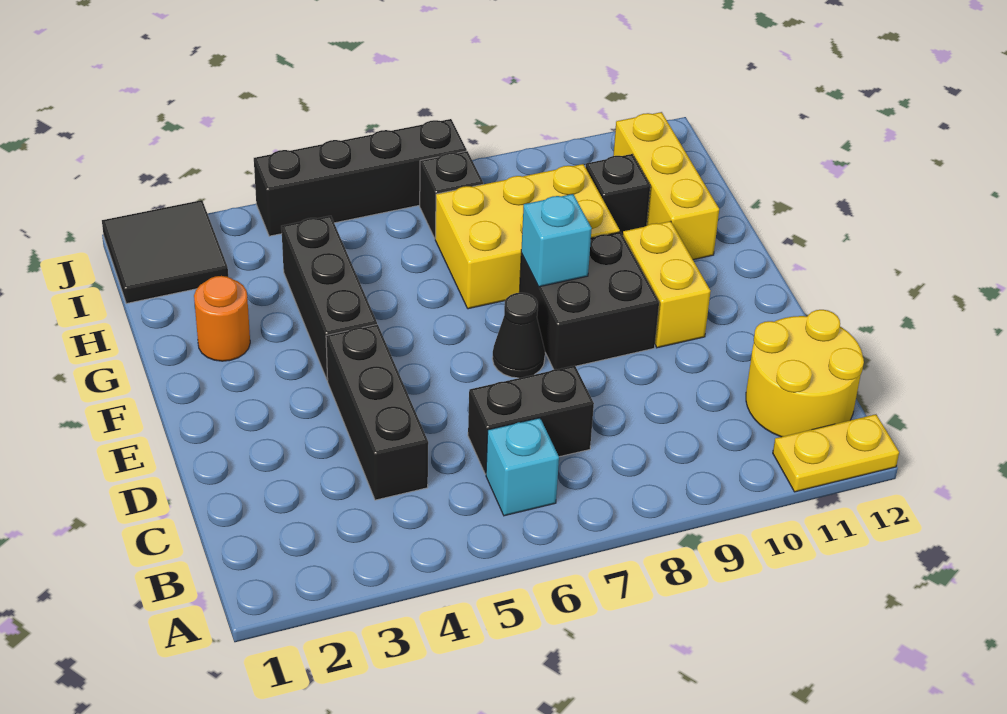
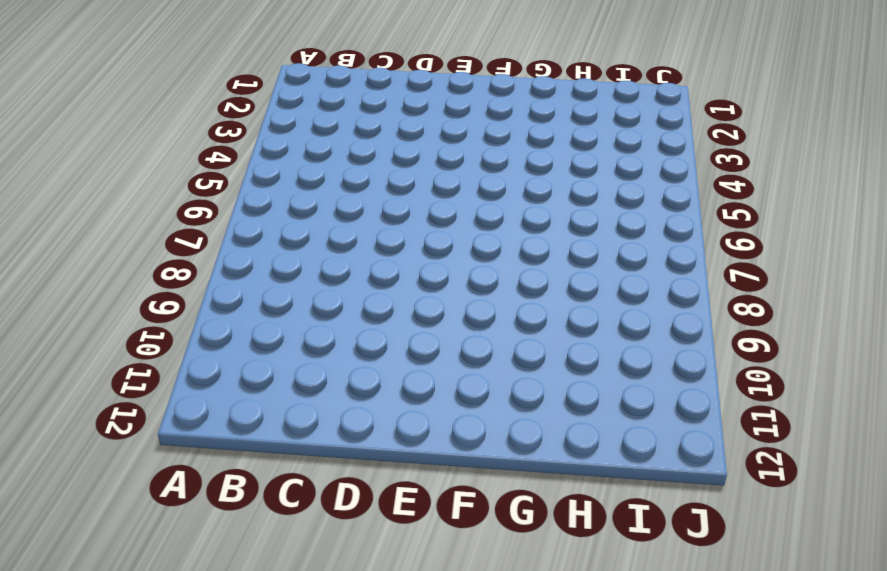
none -> yellow 1x2 plate [773,414,899,492]
none -> cyan 1x1 brick [486,418,559,516]
none -> yellow 2x2 round brick [746,310,864,437]

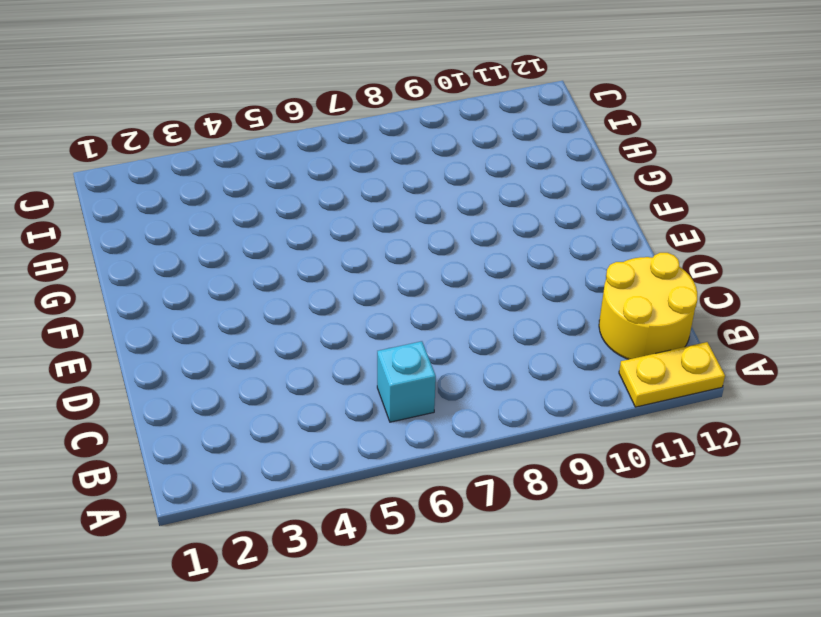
none -> black 1x3 brick [326,324,428,500]
none -> black 1x2 brick [468,366,594,474]
none -> black 1x1 cone [492,293,545,378]

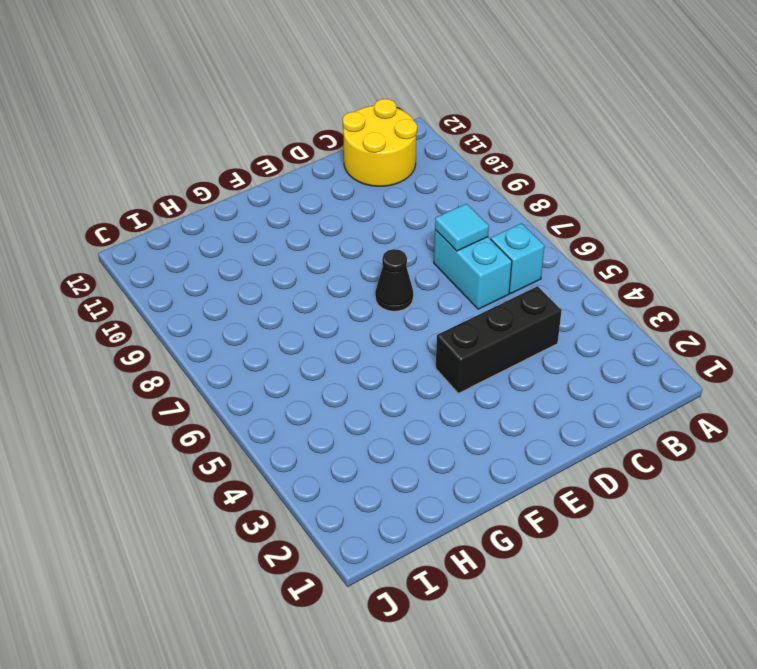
cyan 1x2 brick [434,230,512,309] -> black 1x2 brick [468,366,594,474]
cyan 1x1 tile [435,204,489,251] -> none
none -> yellow 1x2 plate [773,414,899,492]
none -> black 2x2 brick [519,232,659,370]
none -> yellow 1x2 brick [623,221,711,348]

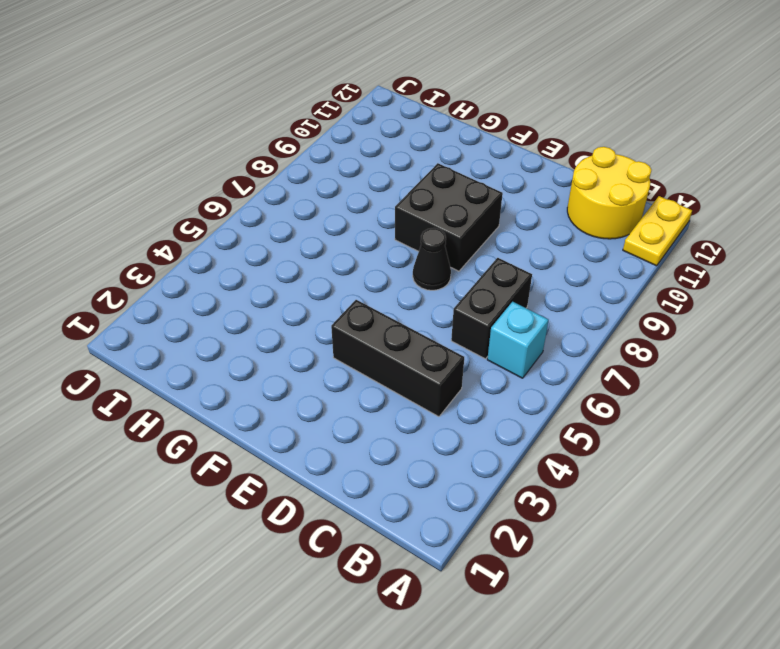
none -> yellow 1x2 brick [623,221,711,348]
none -> black 1x3 brick [281,216,377,380]
none -> orange 1x1 round brick [194,276,250,361]

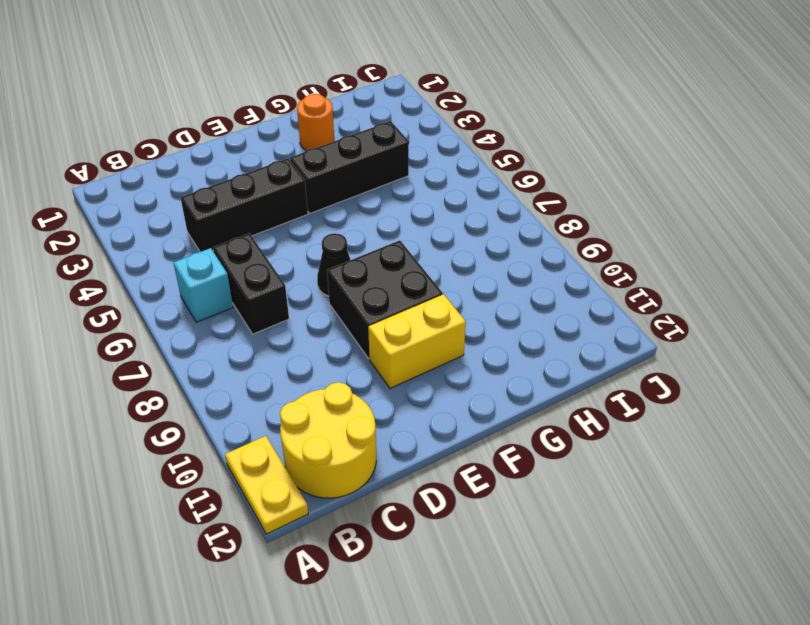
none -> yellow 2x3 brick [435,164,620,309]
none -> yellow 1x3 brick [613,112,719,260]
none -> black 1x1 brick [586,154,650,235]

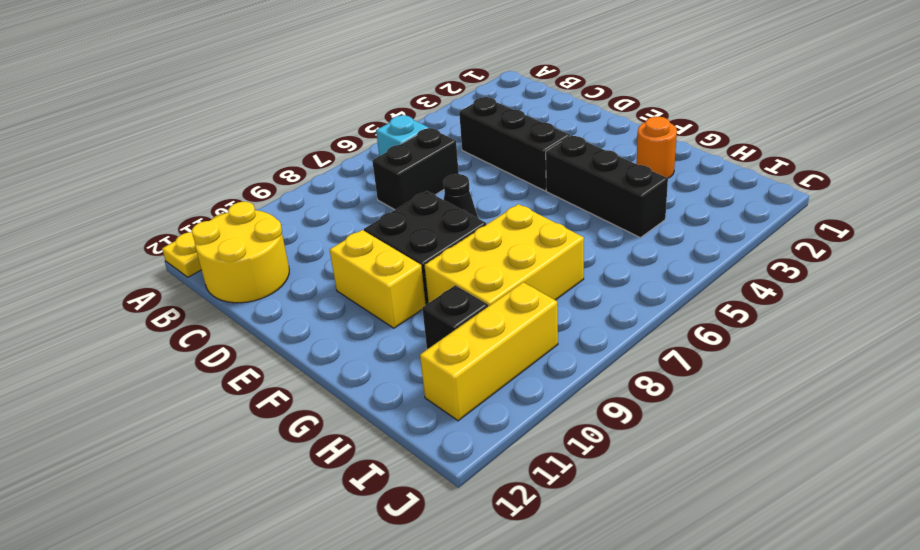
yellow 1x3 brick [420,282,558,421] -> yellow 1x3 brick turned to [613,112,719,260]
none -> black 2x2 tile [102,200,228,304]
none -> black 1x1 brick [420,151,483,239]
none -> black 1x4 brick [254,119,467,236]

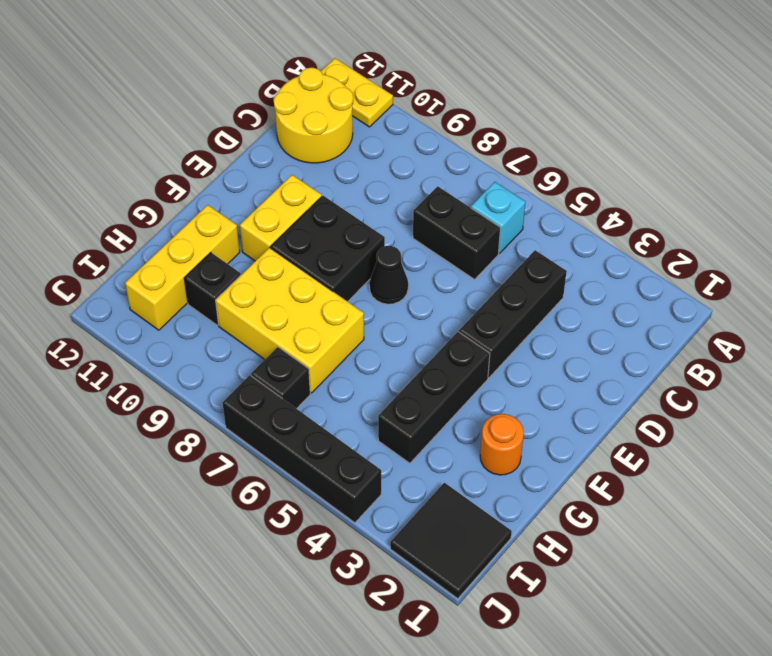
none -> cyan 1x1 brick [521,194,592,287]

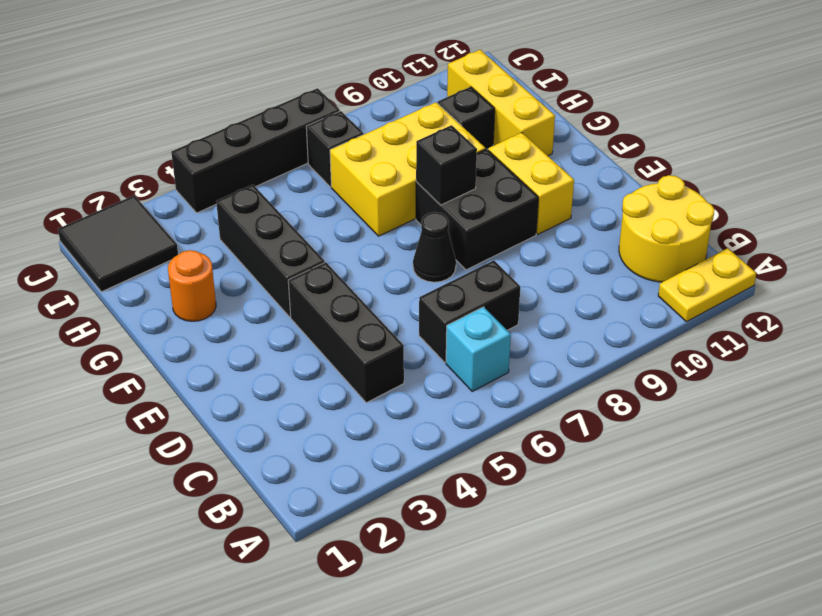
black 1x1 brick [416,125,477,205] -> cyan 1x1 brick [521,194,592,287]

